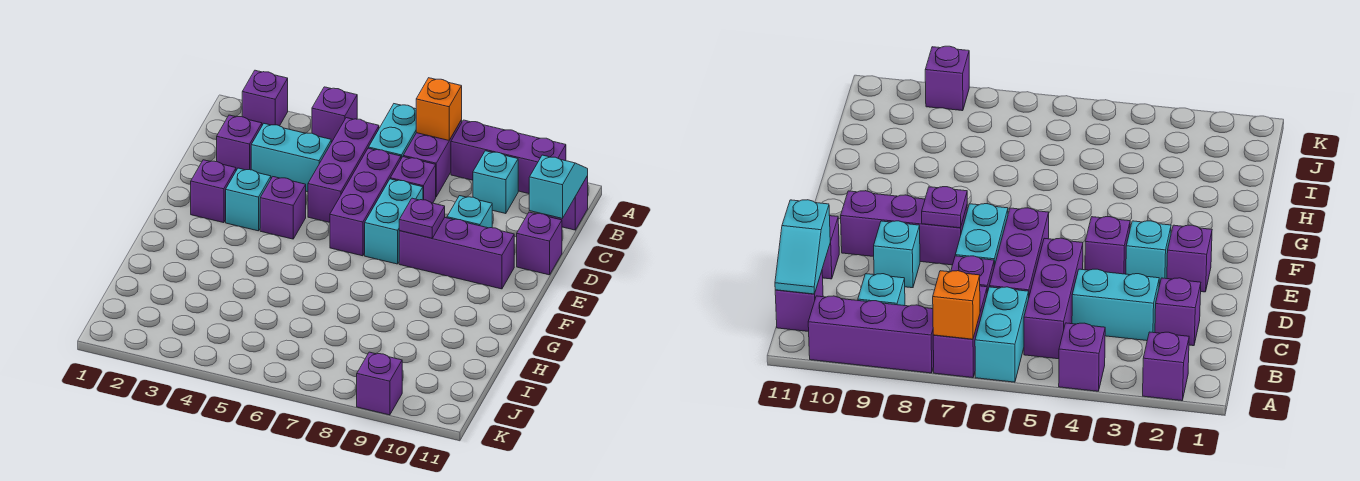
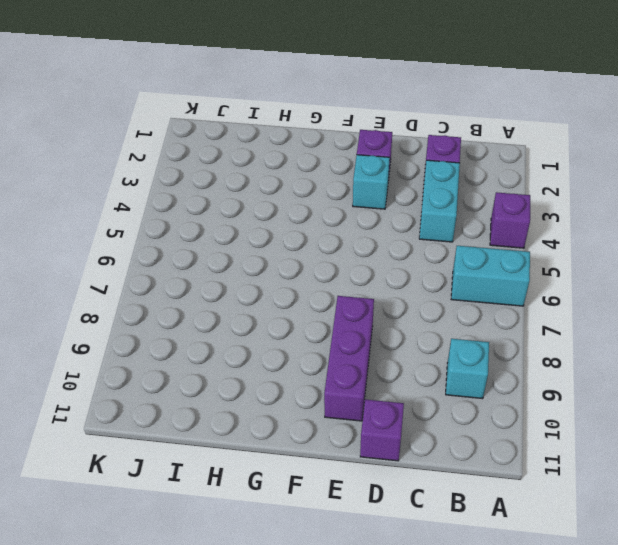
none -> purple 1x1 brick [242,70,288,126]
none -> purple 1x2 brick [403,120,462,197]
none -> purple 1x3 brick [451,120,566,194]

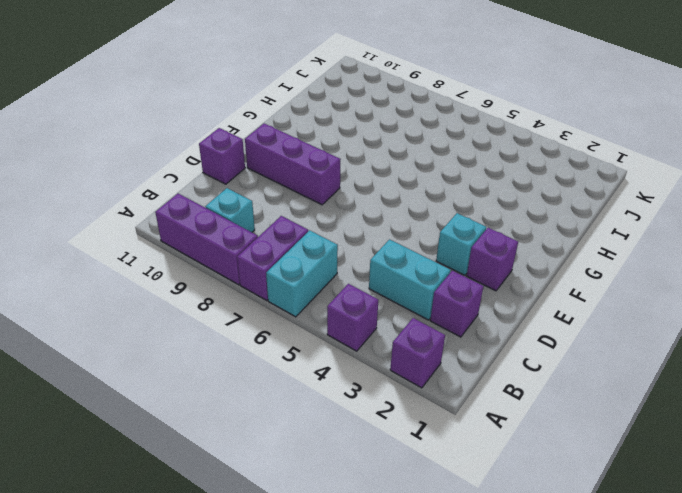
none -> purple 1x3 brick [308,118,379,222]
none -> purple 1x1 brick [545,176,588,230]
none -> purple 1x3 brick [330,148,401,256]

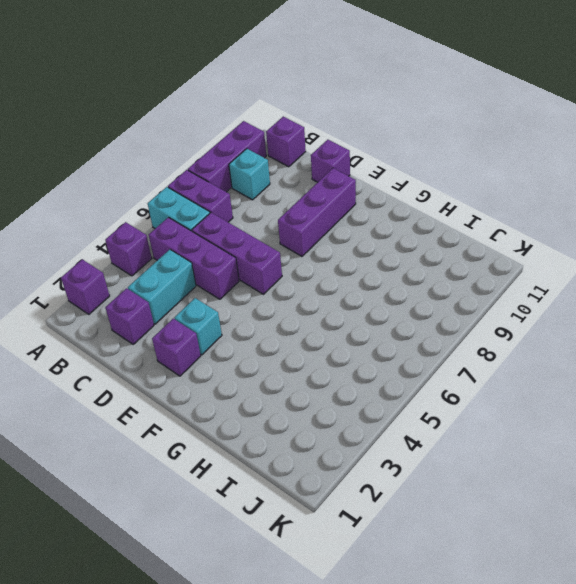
none -> purple 1x1 brick [390,157,436,203]
none -> cyan 1x2 brick [365,179,423,264]
none -> cyan 1x1 brick [447,196,492,228]

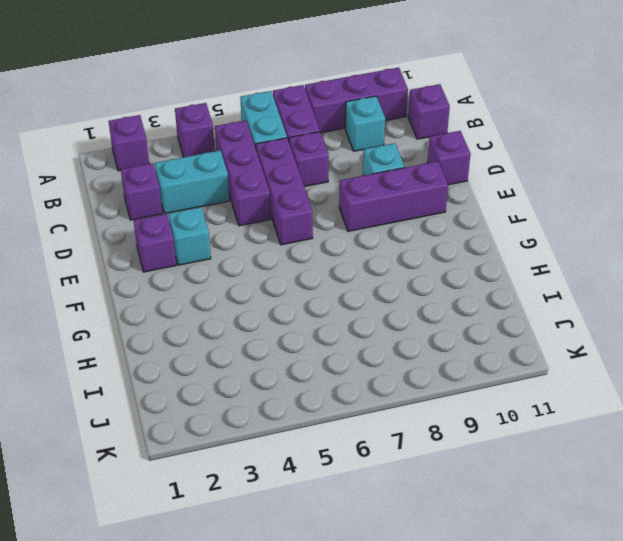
none -> cyan 1x2 brick [365,179,423,264]
none -> purple 1x1 brick [260,177,306,239]
none -> purple 1x1 brick [357,352,402,415]

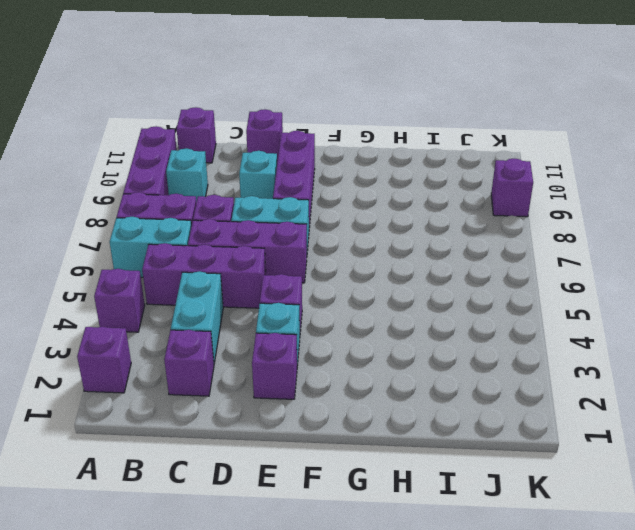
none -> orange 1x1 brick [416,78,462,140]
none -> cyan 1x2 slope [529,155,588,218]
none -> purple 1x1 plate [399,198,445,238]

